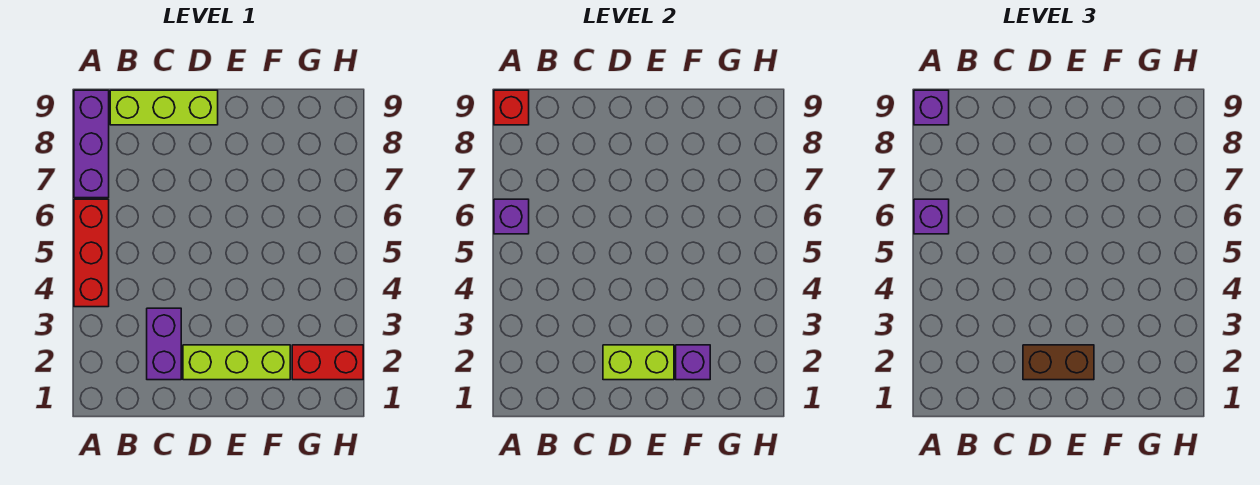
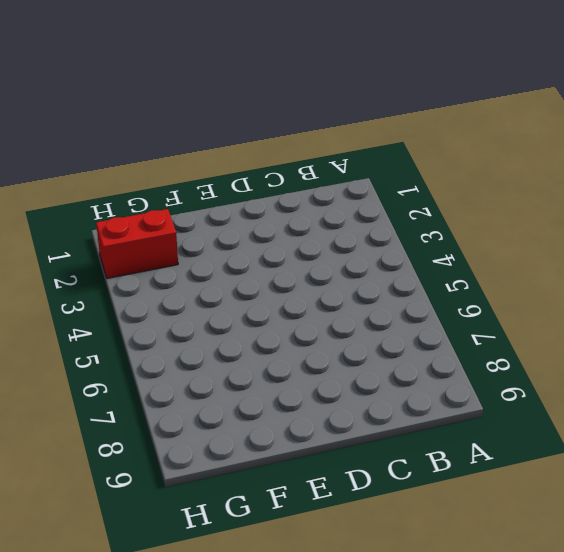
none -> red 1x3 brick [74,199,109,307]
none -> purple 1x3 brick [74,90,109,198]
none -> lime 1x3 brick [110,90,218,125]

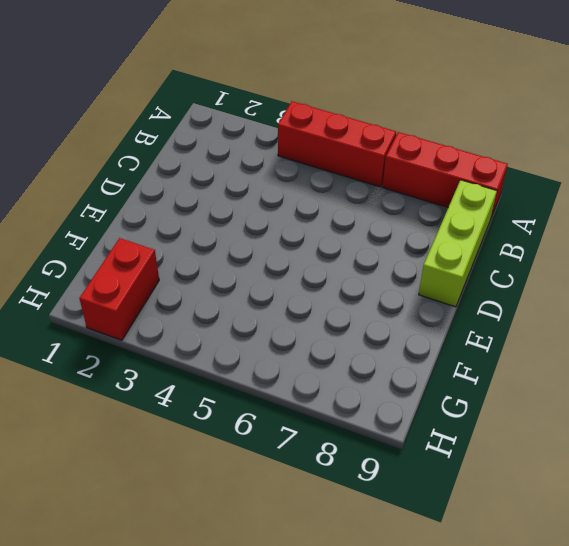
red 1x3 brick [383,132,508,220] -> purple 1x3 brick [74,90,109,198]
none -> purple 1x2 brick [147,308,181,380]
none -> lime 1x3 brick [183,345,290,380]
none -> purple 1x1 brick [494,199,529,234]

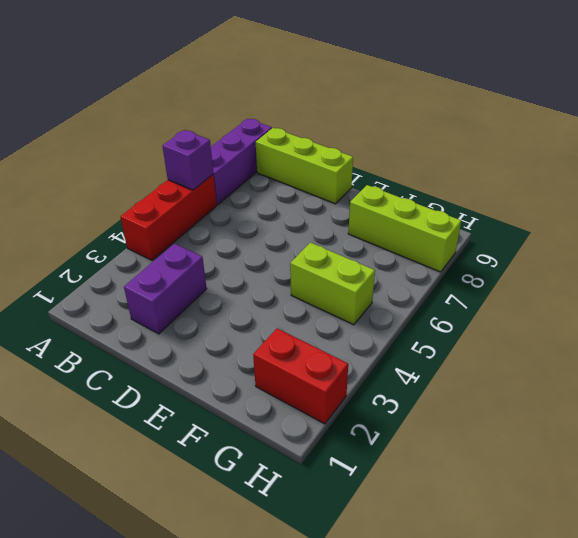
lime 1x2 brick [290,243,375,325] -> lime 1x2 brick moved to [603,345,674,380]
lime 1x3 brick [348,185,461,272] -> lime 1x3 brick moved to [183,345,290,380]
none -> red 1x1 brick [494,90,529,125]
none -> purple 1x1 brick [676,345,710,380]
none -> purple 1x1 brick [914,199,949,234]

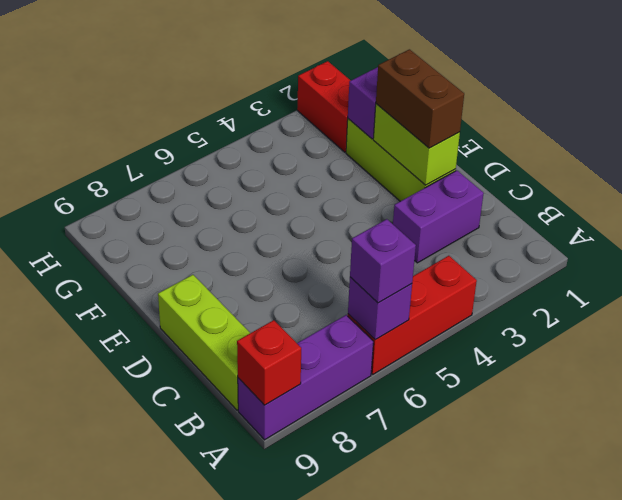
none -> purple 1x1 brick [914,90,949,125]

